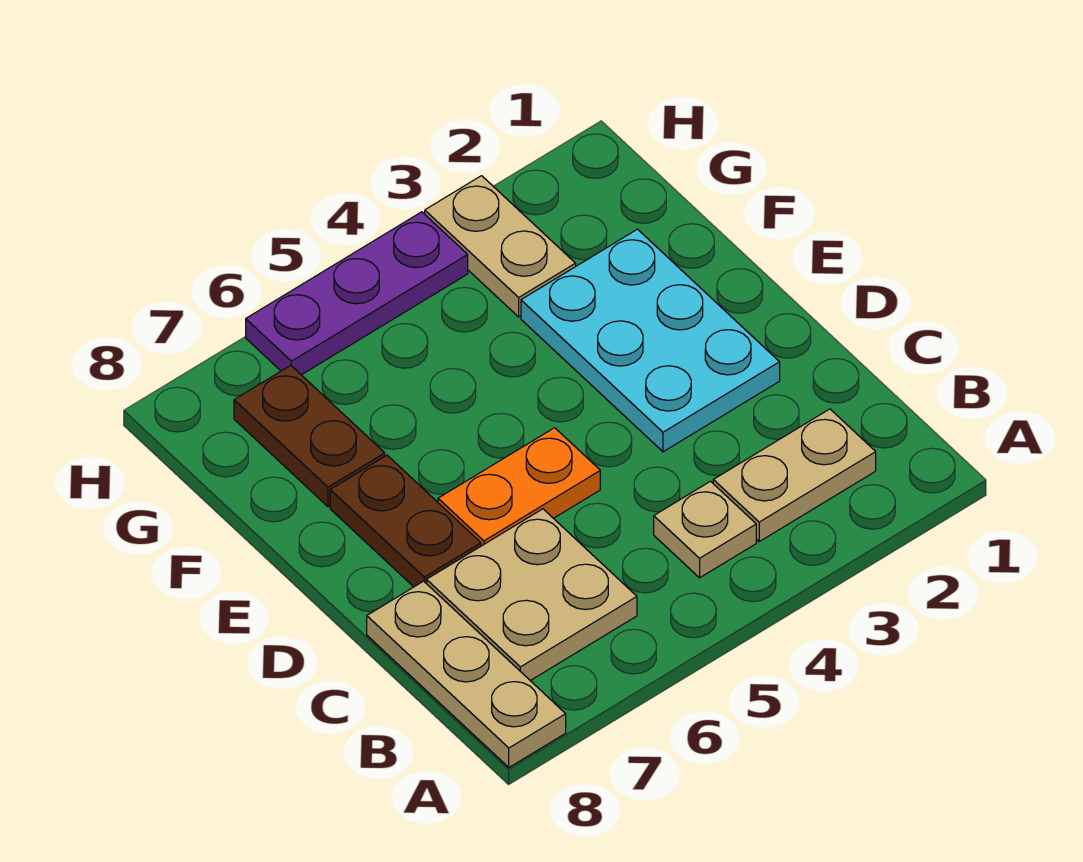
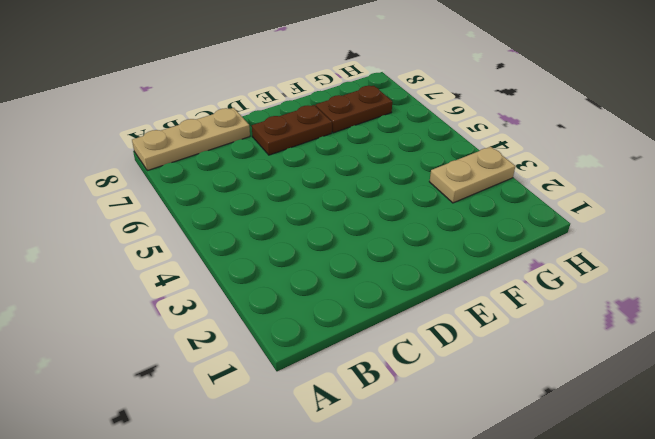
none -> tan 1x2 plate [713,409,876,541]
none -> tan 1x1 plate [654,481,756,578]

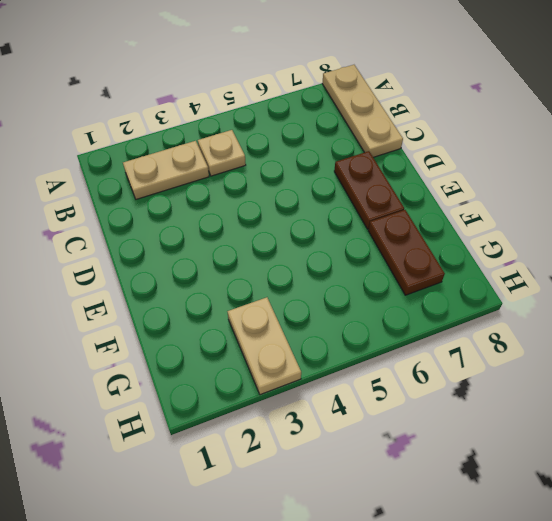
none -> tan 2x2 plate [427,509,637,681]
none -> cyan 2x3 plate [521,229,780,452]

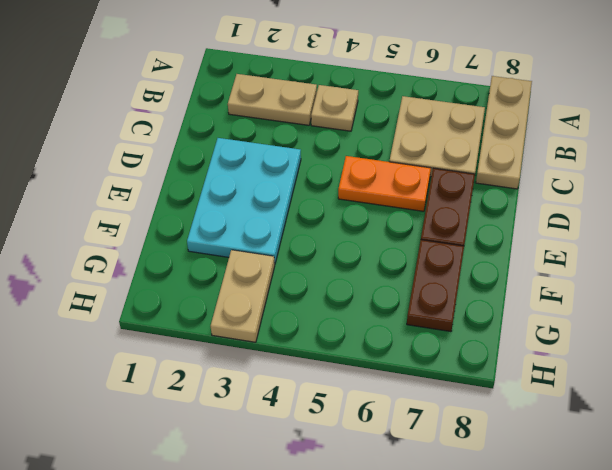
none -> purple 1x3 plate [246,212,468,375]

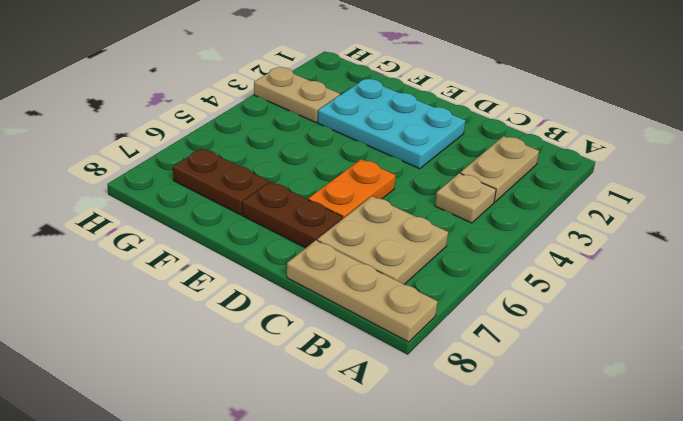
none -> purple 1x3 plate [246,212,468,375]

